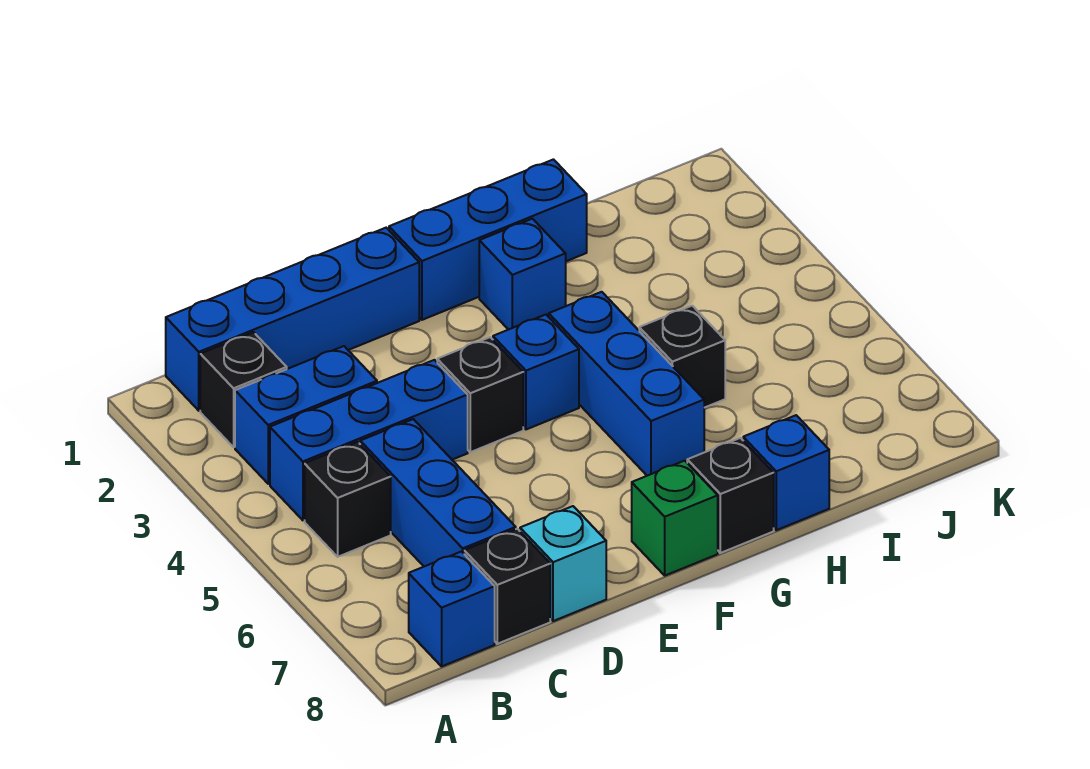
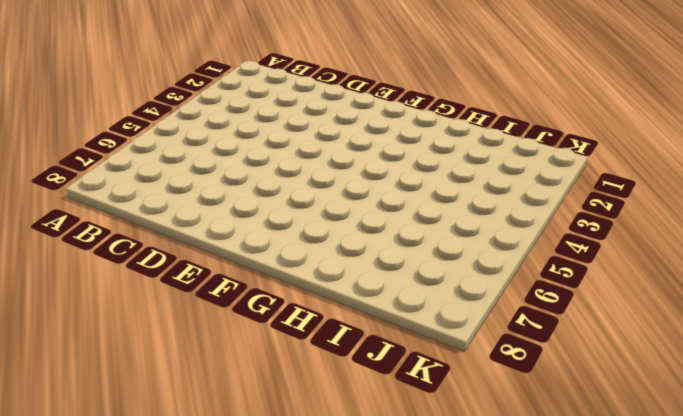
none -> blue 1x4 brick [166,228,419,411]
none -> black 1x1 brick [200,332,287,447]
none -> blue 1x2 brick [235,346,377,484]

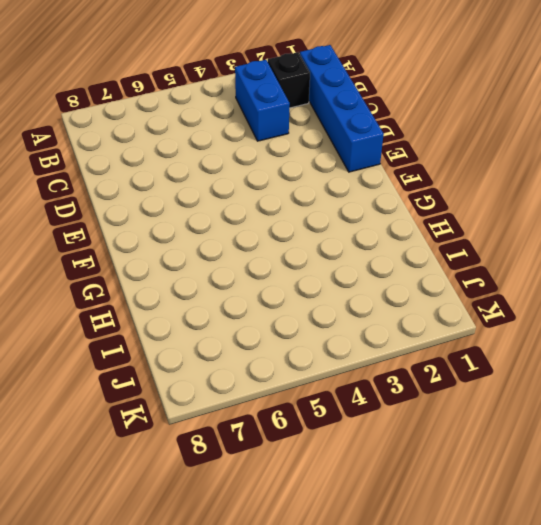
none -> blue 1x3 brick [270,360,468,520]
none -> black 1x1 brick [305,442,391,557]
none -> blue 1x1 brick [409,552,495,666]

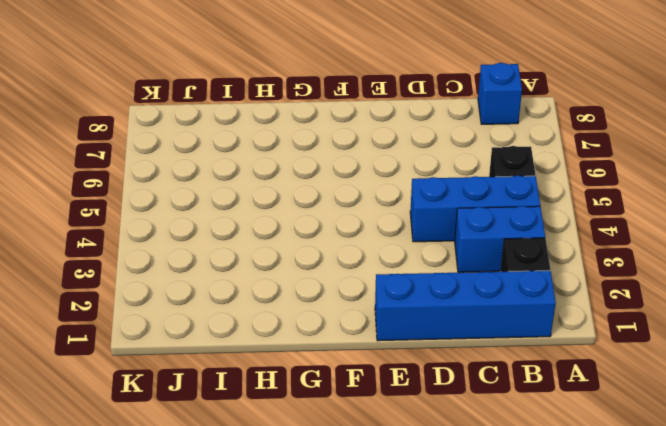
none -> blue 1x3 brick [360,419,516,566]
none -> black 1x1 brick [464,529,550,644]
none -> cyan 1x1 brick [520,506,606,621]

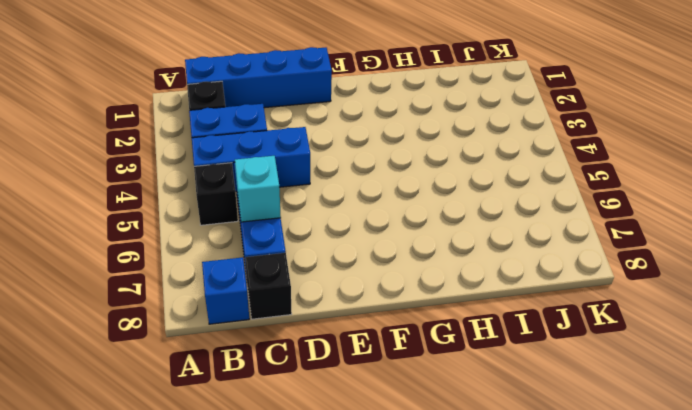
cyan 1x1 brick [235,156,281,222] -> cyan 1x1 brick moved to [520,506,606,621]
none -> black 1x1 brick [437,337,523,452]
none -> blue 1x3 brick [389,159,587,320]
none -> blue 1x1 brick [493,315,579,429]

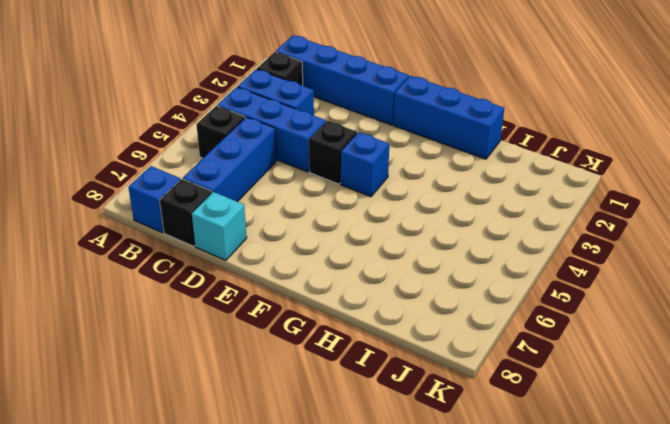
none -> green 1x1 brick [632,461,718,576]
none -> blue 1x1 brick [479,219,566,330]
none -> blue 1x3 brick [549,292,704,476]

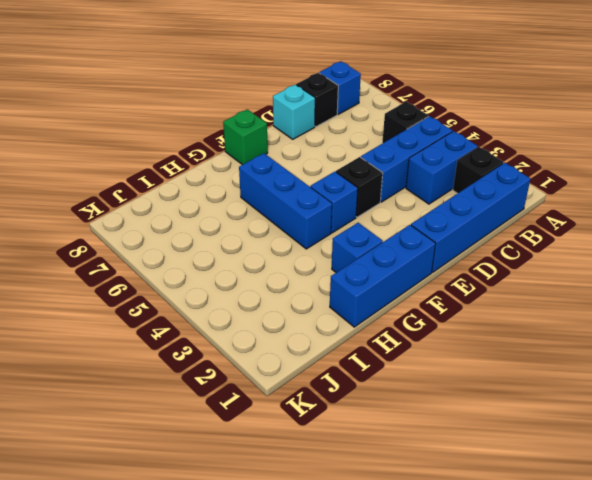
none -> blue 1x3 brick [360,419,516,566]
none -> black 1x1 brick [687,438,774,553]
none -> black 1x1 brick [639,306,725,408]

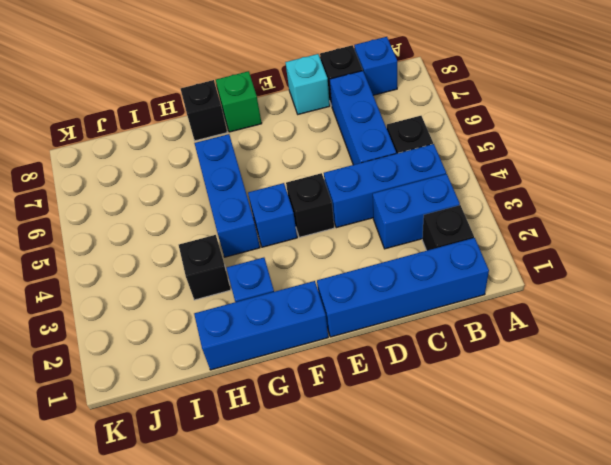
black 1x1 brick [179,235,231,300] -> black 1x1 brick moved to [639,306,725,408]
none -> blue 1x1 brick [743,415,829,530]

